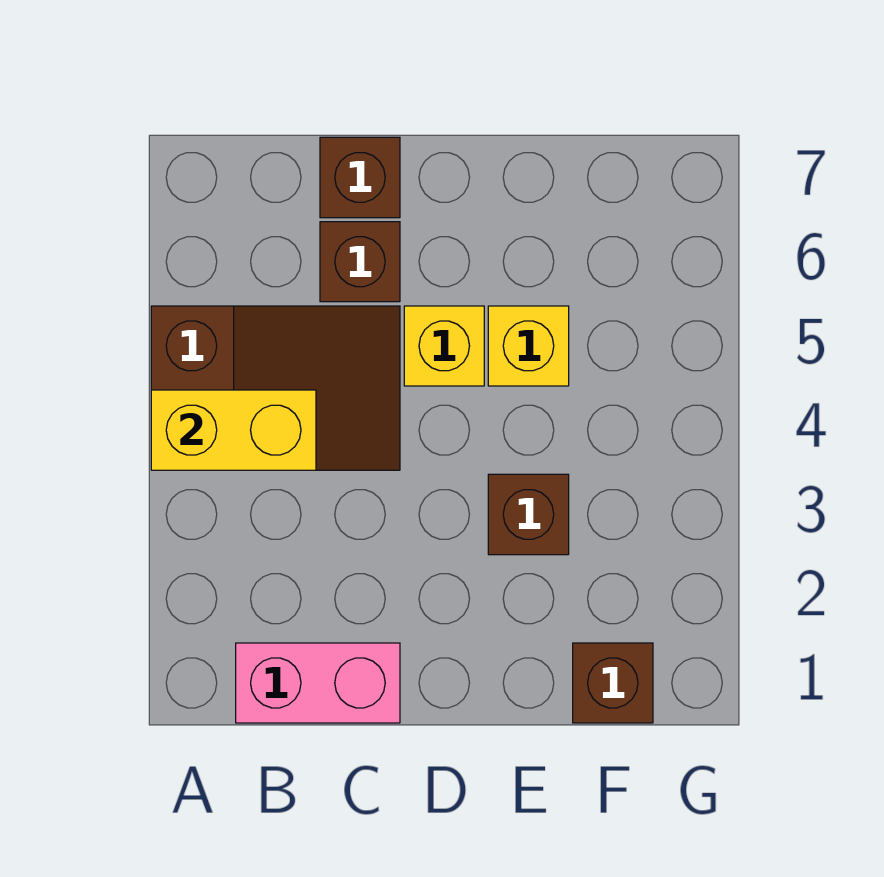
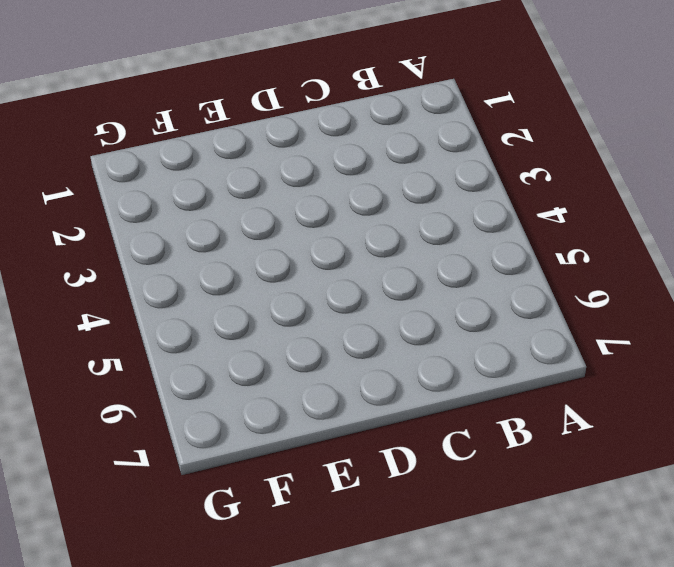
none -> brown 2x3 slope [151,306,400,470]
none -> pink 1x2 brick [236,643,400,723]

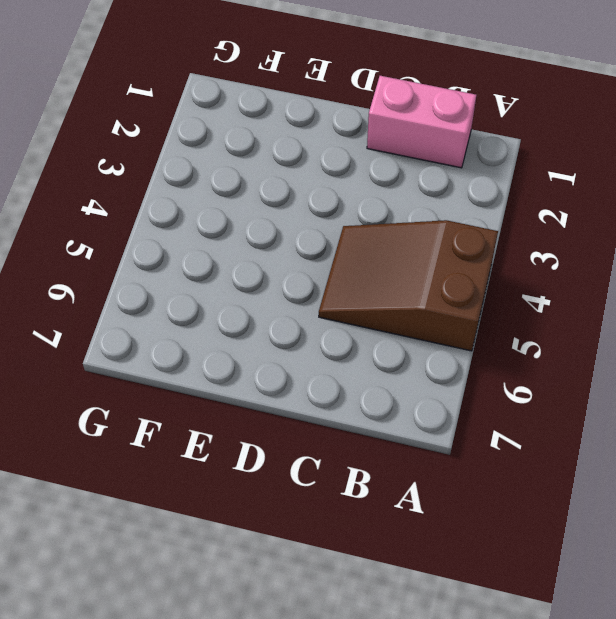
none -> brown 1x1 brick [320,222,400,302]
none -> brown 1x1 brick [320,137,400,218]

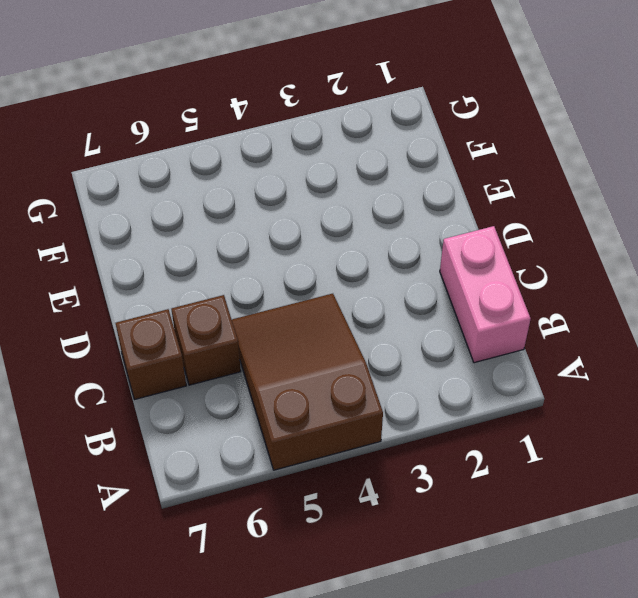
none -> yellow 1x1 brick [404,306,484,386]
none -> brown 1x1 brick [488,474,569,555]

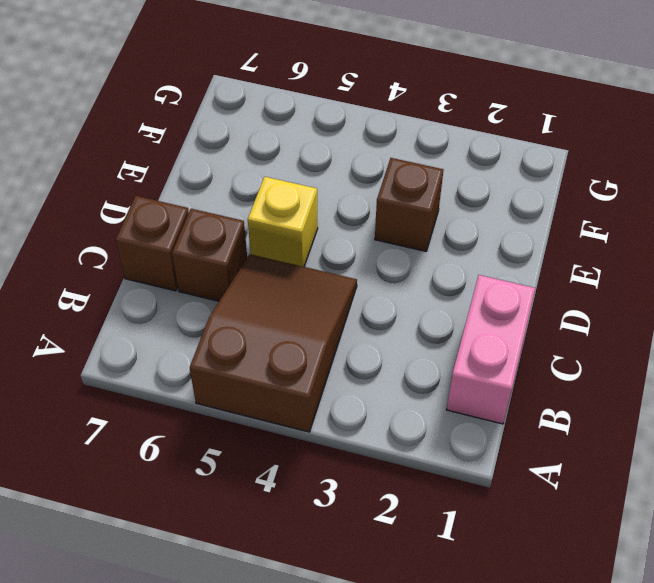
none -> yellow 1x1 brick [488,306,569,386]
none -> brown 1x1 brick [573,643,653,723]

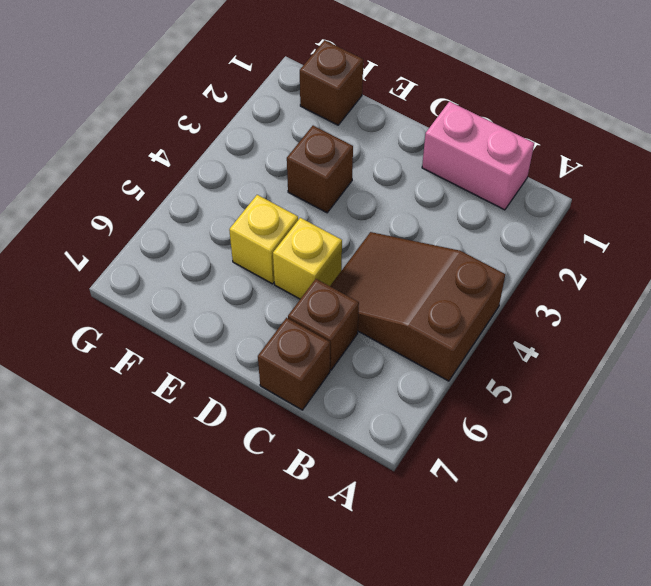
none -> yellow 1x2 brick [151,390,316,470]

